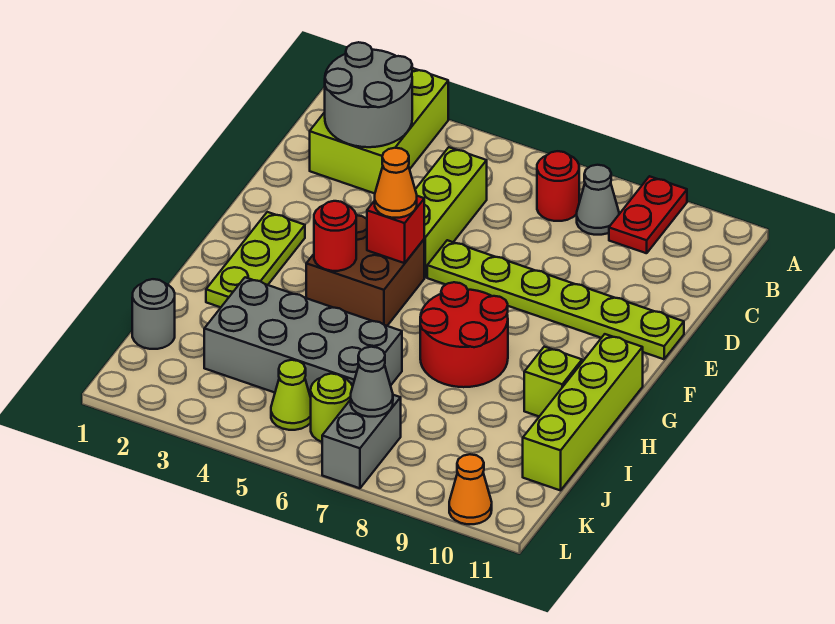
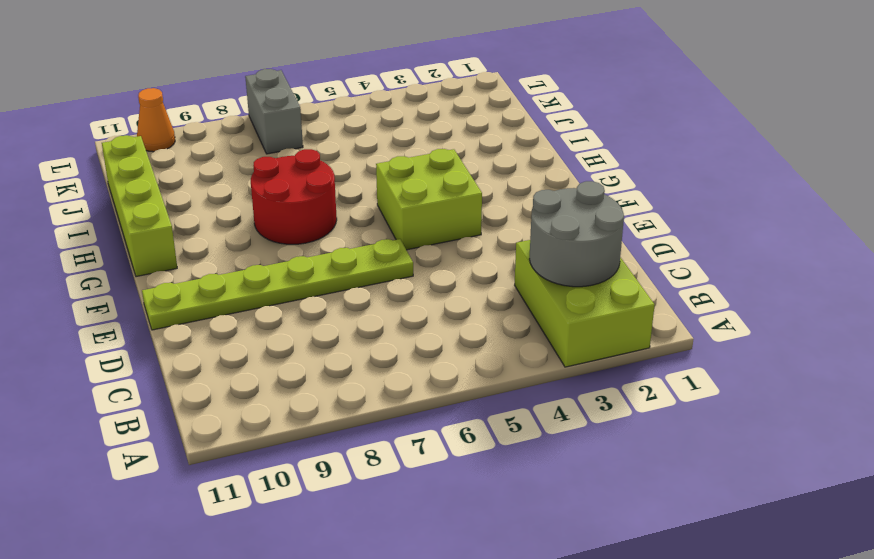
lime 2x2 brick [376,149,482,250] -> brown 2x2 brick [306,215,424,326]
none -> red 1x2 plate [609,176,687,253]
none -> red 1x1 round brick [537,151,579,221]
none -> grey 1x1 cone [577,165,619,235]

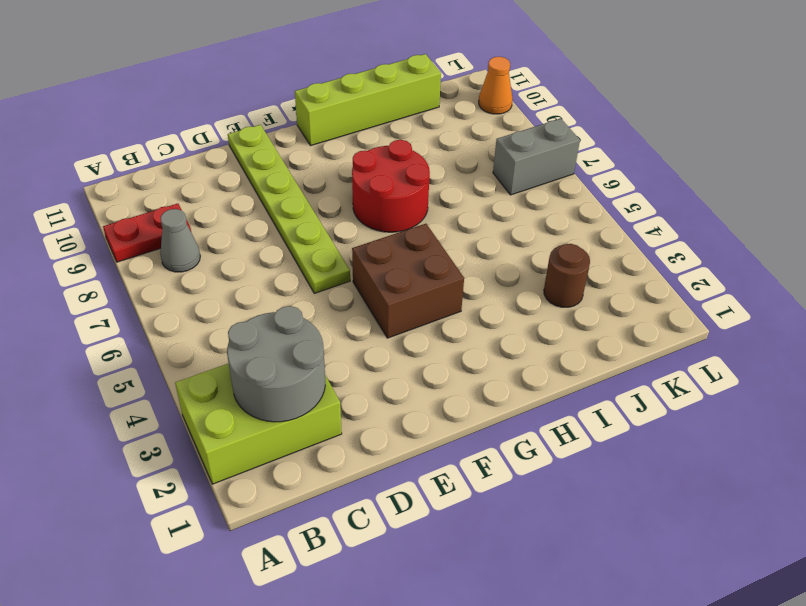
brown 1x1 round brick [544,244,590,307] -> grey 2x4 brick [204,277,402,397]
none -> red 1x1 round brick [537,151,579,221]
none -> lime 1x3 brick [415,147,487,277]
none -> lime 1x3 plate [206,212,305,307]

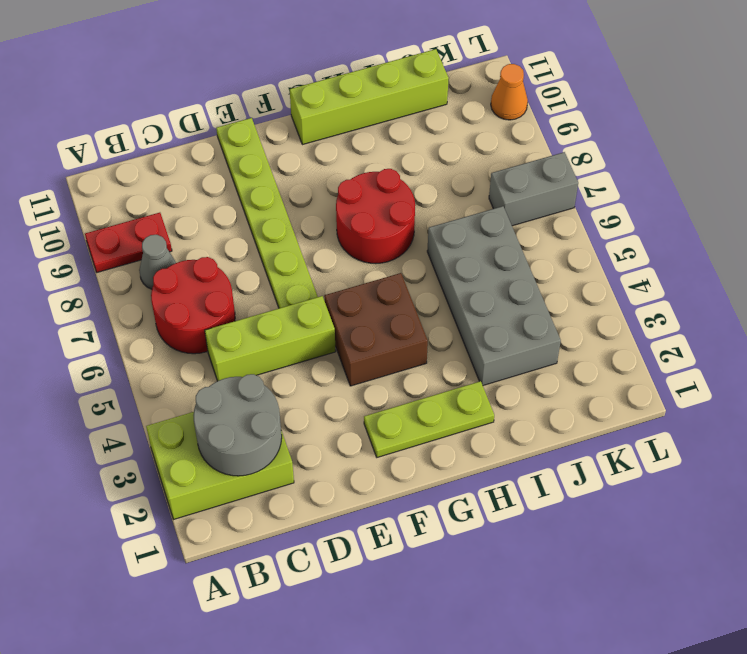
red 2x2 round brick [151,257,235,354] -> red 1x1 round brick [537,151,579,221]
none -> lime 1x1 brick [524,347,582,416]
none -> grey 1x1 round brick [132,279,175,349]
none -> lime 1x1 cone [271,360,311,430]

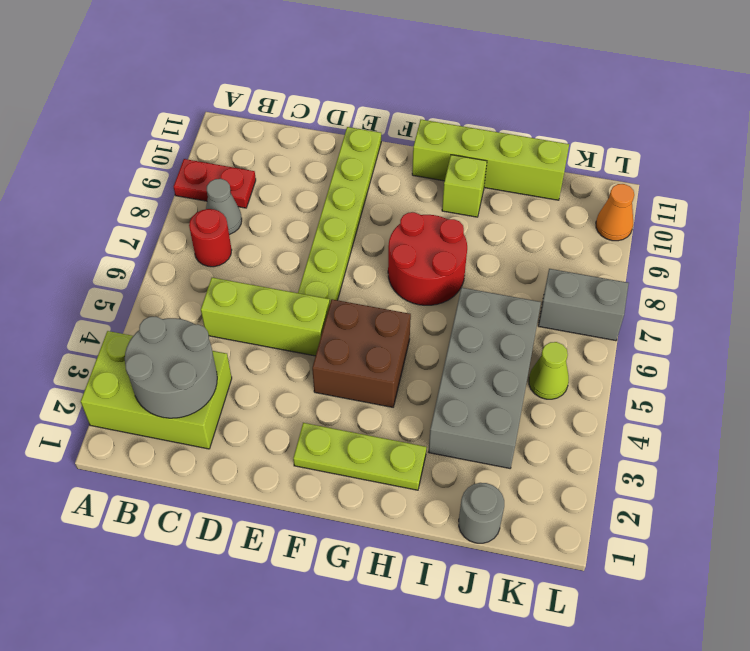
none -> lime 1x1 round brick [311,374,353,442]
none -> red 1x1 brick [367,196,424,263]
none -> red 1x1 round brick [314,201,356,271]

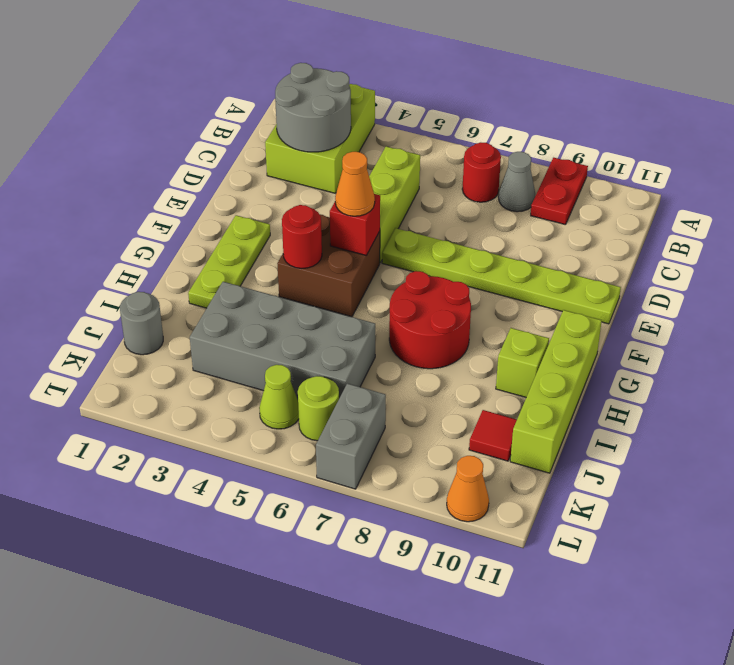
red 1x1 tile [469,410,517,461] -> none
none -> grey 1x1 cone [351,347,393,417]

